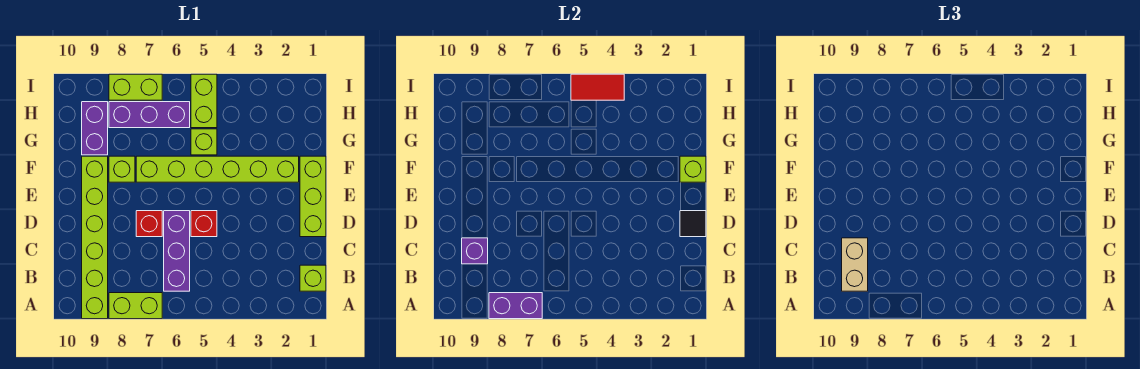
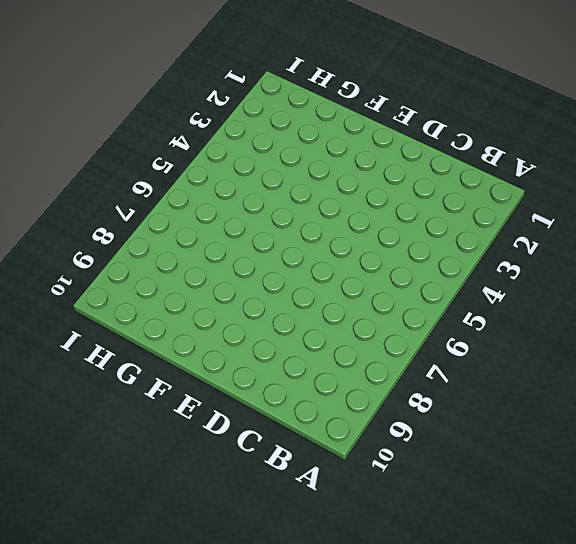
none -> lime 1x2 brick [109,293,162,319]
none -> lime 1x6 brick [82,156,108,319]
none -> lime 1x1 brick [300,265,326,291]

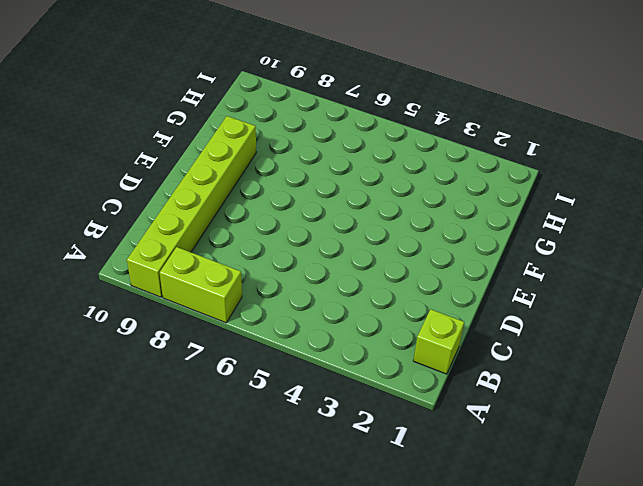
none -> purple 1x3 brick [164,211,190,291]
none -> lime 1x3 brick [300,156,326,237]
none -> red 1x1 brick [191,211,217,237]

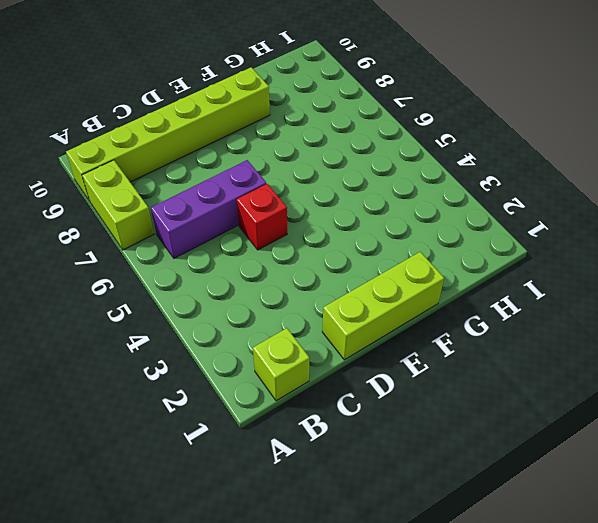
none -> red 1x1 brick [136,211,162,237]
none -> lime 1x6 brick [136,156,299,182]
none -> lime 1x1 brick [109,156,135,182]

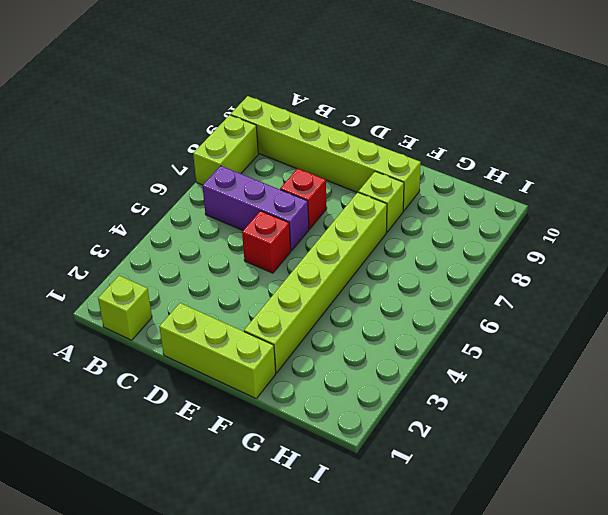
none -> lime 1x1 brick [191,129,217,155]
none -> purple 1x2 brick [82,102,108,155]
none -> lime 1x2 brick [191,74,217,128]

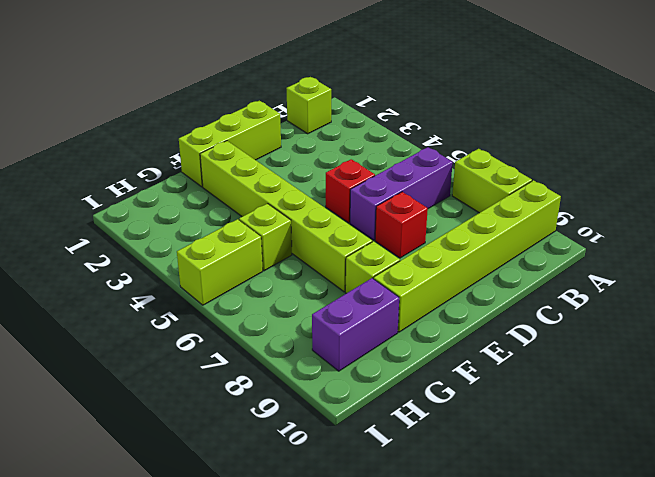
none -> purple 1x3 brick [109,102,190,128]
none -> lime 1x2 brick [109,74,162,100]
none -> purple 1x2 brick [489,293,542,319]

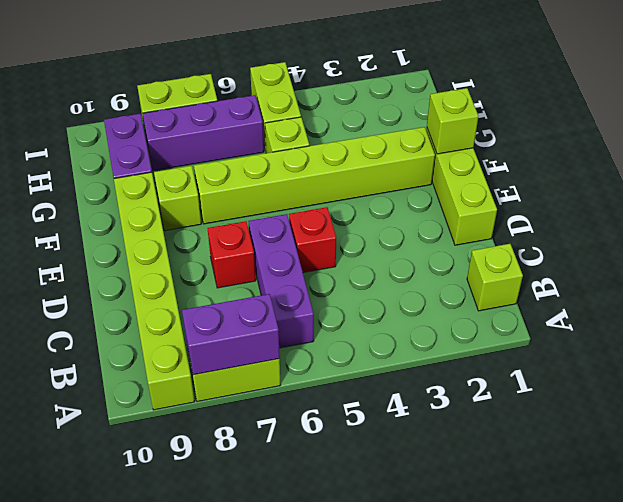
none -> purple 1x1 brick [462,238,488,264]
none -> black 1x1 tile [680,211,706,237]
none -> red 1x2 tile [571,74,624,100]

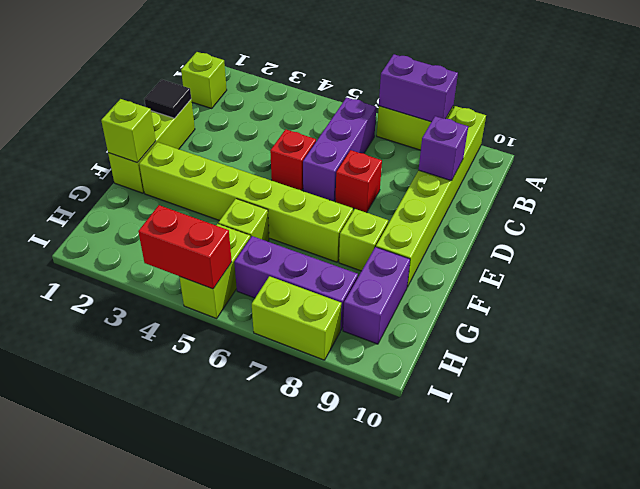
red 1x2 brick [138,205,232,289] -> red 1x2 tile [571,74,624,100]
none -> tan 1x2 brick [842,238,868,291]

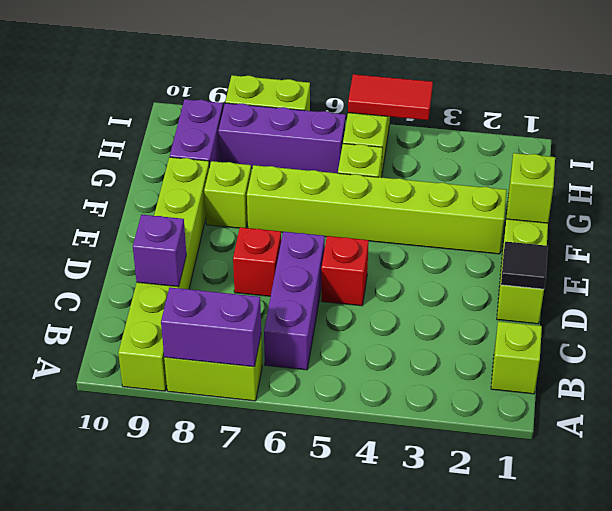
none -> tan 1x2 brick [842,238,868,291]

